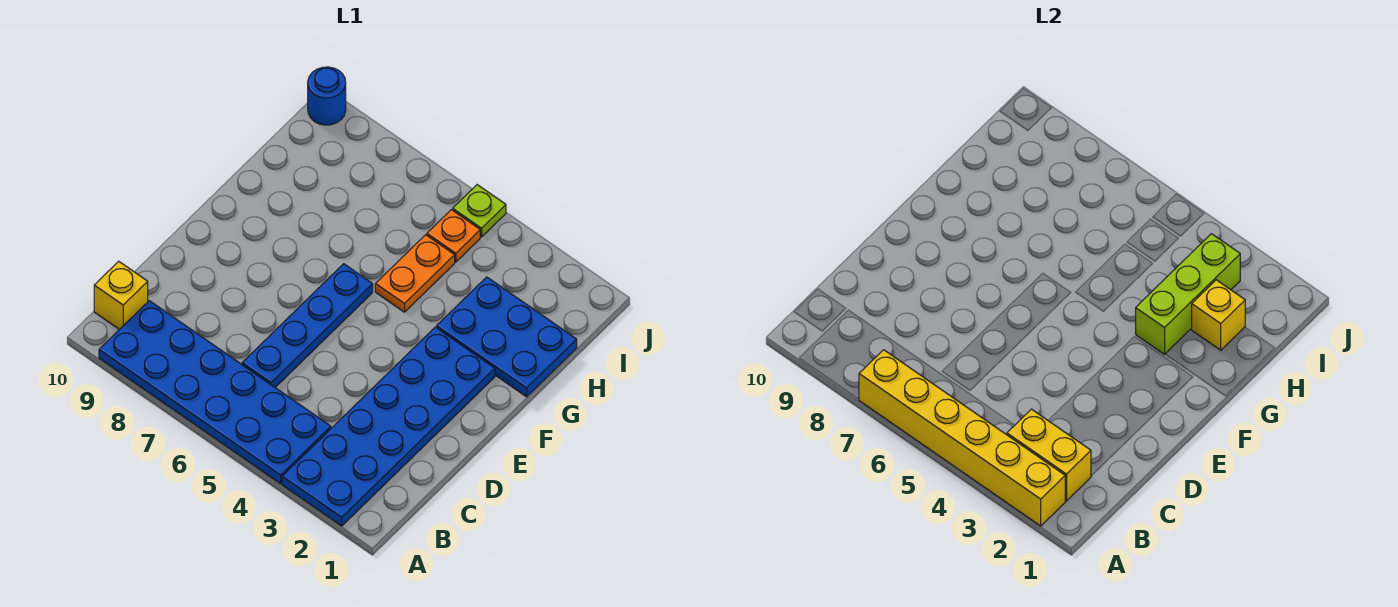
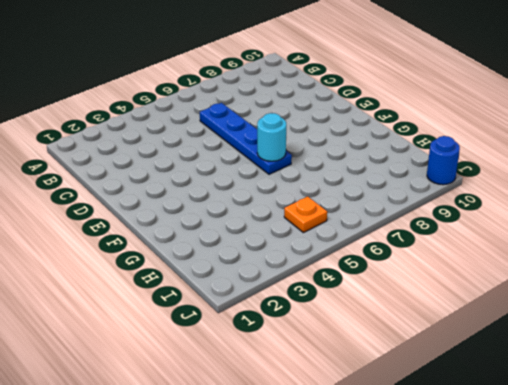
cyan 1x1 round brick [257,113,286,161] -> none
none -> blue 2x6 plate [282,327,495,526]
none -> blue 2x6 plate [99,301,331,484]
none -> yellow 1x1 brick [94,261,148,330]

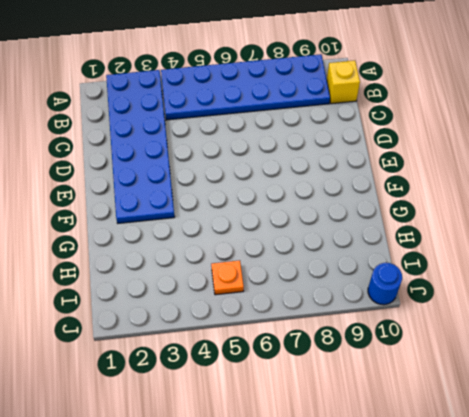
none -> blue 1x4 plate [242,264,373,387]
none -> blue 2x3 plate [437,277,577,397]
none -> orange 1x2 plate [375,235,455,312]

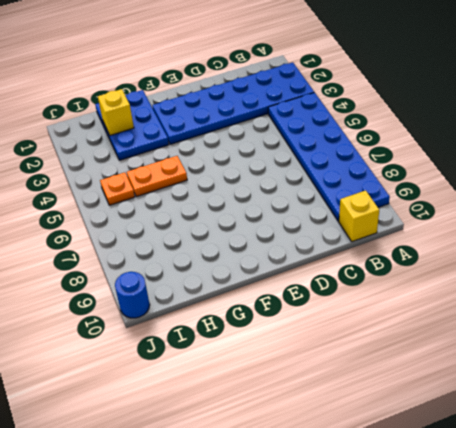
none -> blue 1x4 plate [242,264,373,387]
none -> lime 1x1 plate [453,185,506,237]
none -> yellow 1x6 brick [859,350,1065,526]

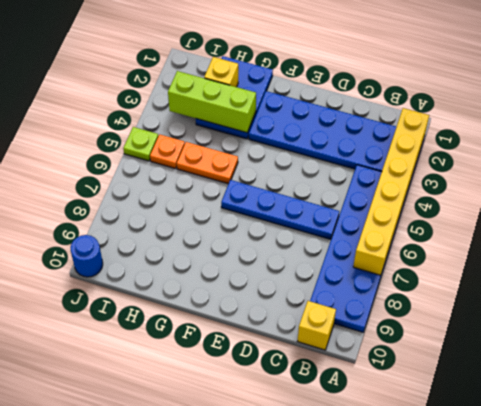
none -> yellow 1x2 brick [1007,409,1091,501]

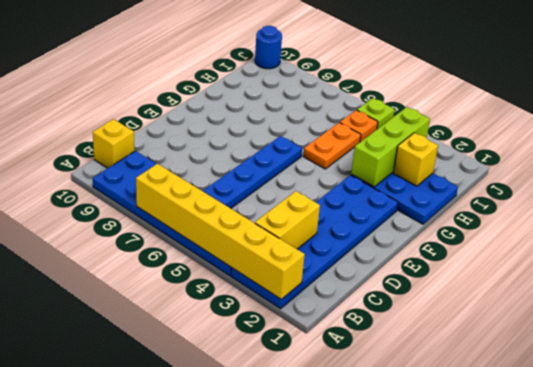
yellow 1x2 brick [255,191,320,249] -> yellow 1x2 brick turned to [1007,409,1091,501]

